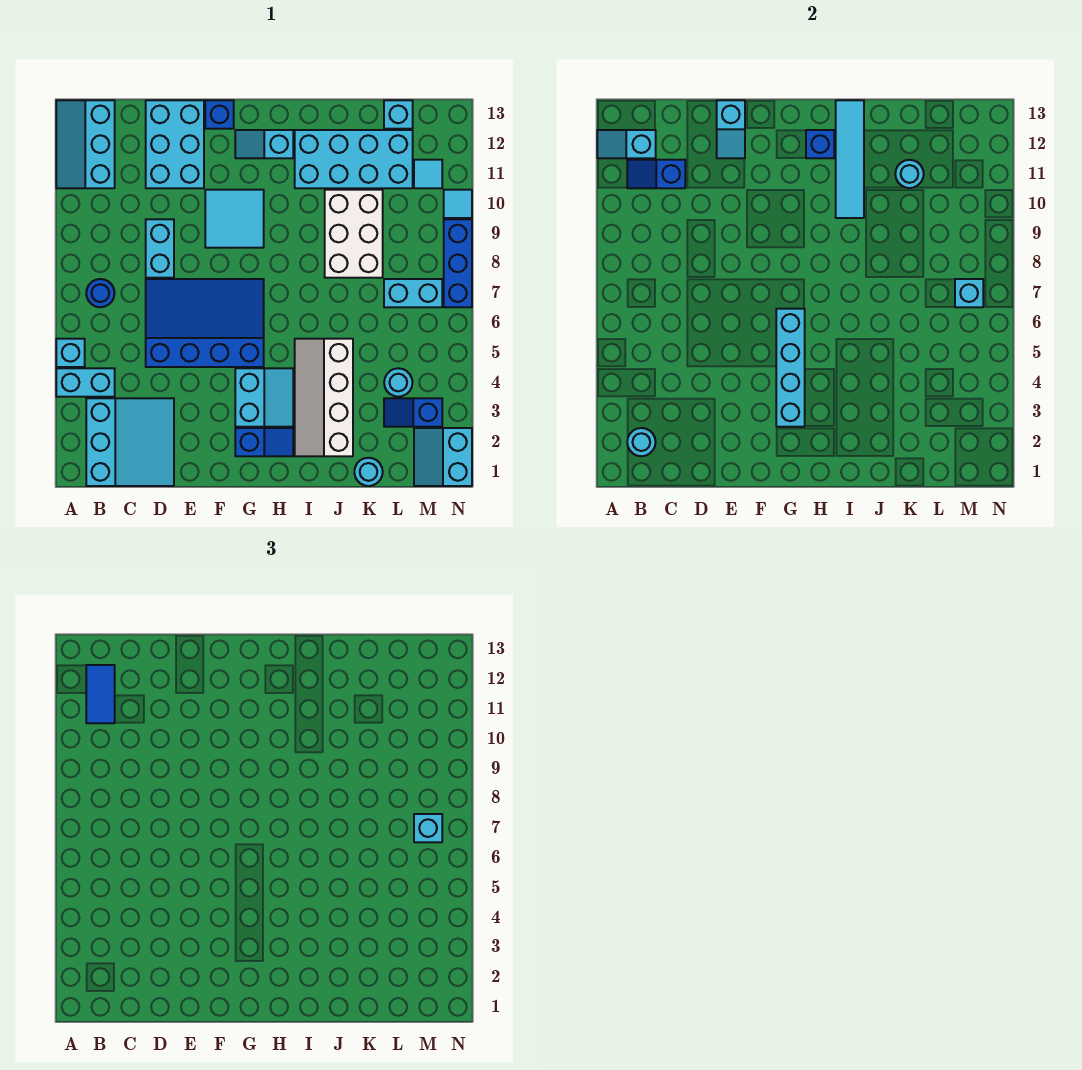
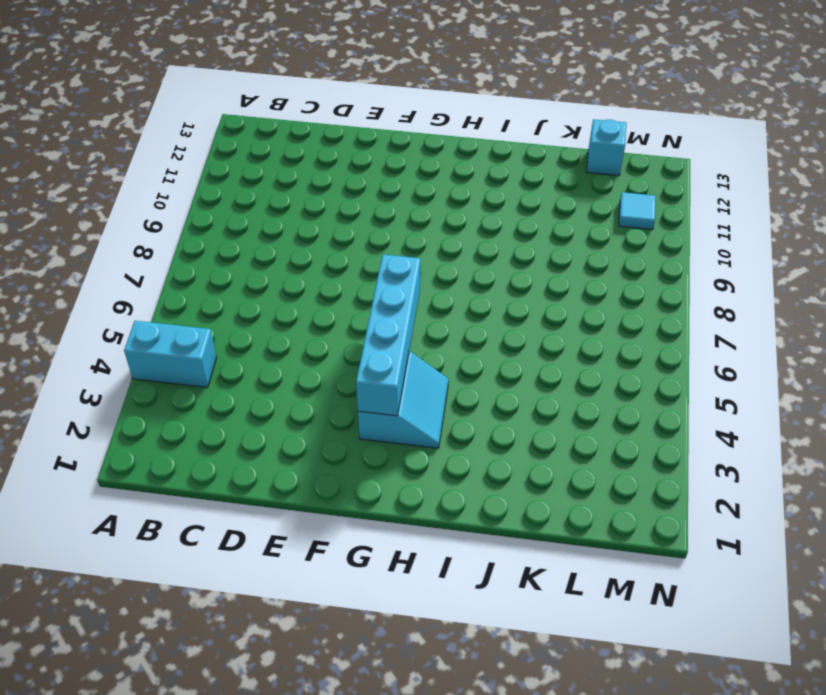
none -> cyan 1x1 brick [56,339,85,367]
none -> cyan 2x3 slope [56,100,115,188]
none -> cyan 3x3 slope [86,398,174,486]
none -> blue 1x1 round brick [86,279,115,307]

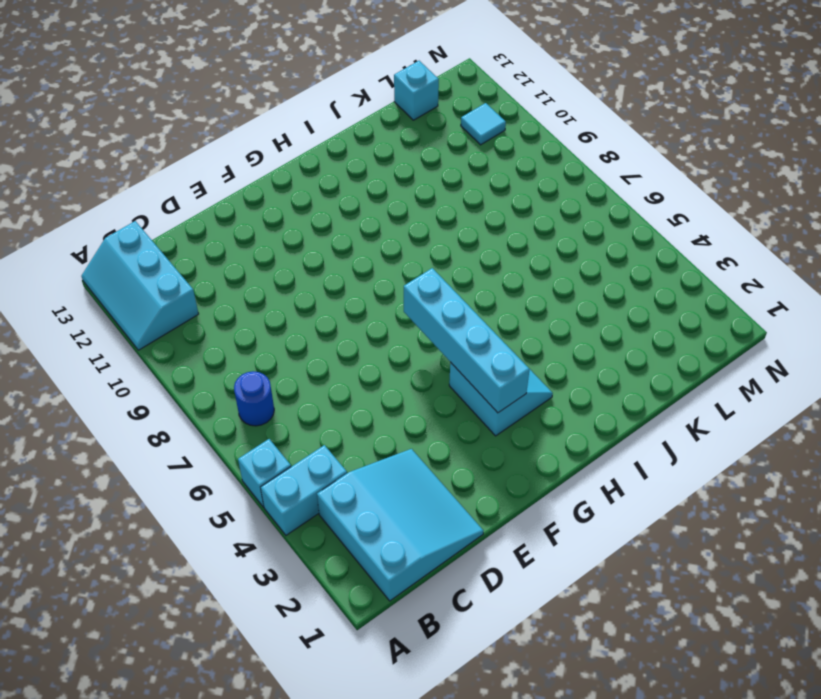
none -> blue 3x4 slope [146,279,264,367]
none -> cyan 1x2 brick [146,219,174,278]
none -> cyan 2x3 brick [146,100,204,188]
none -> cyan 2x2 tile [205,190,264,248]

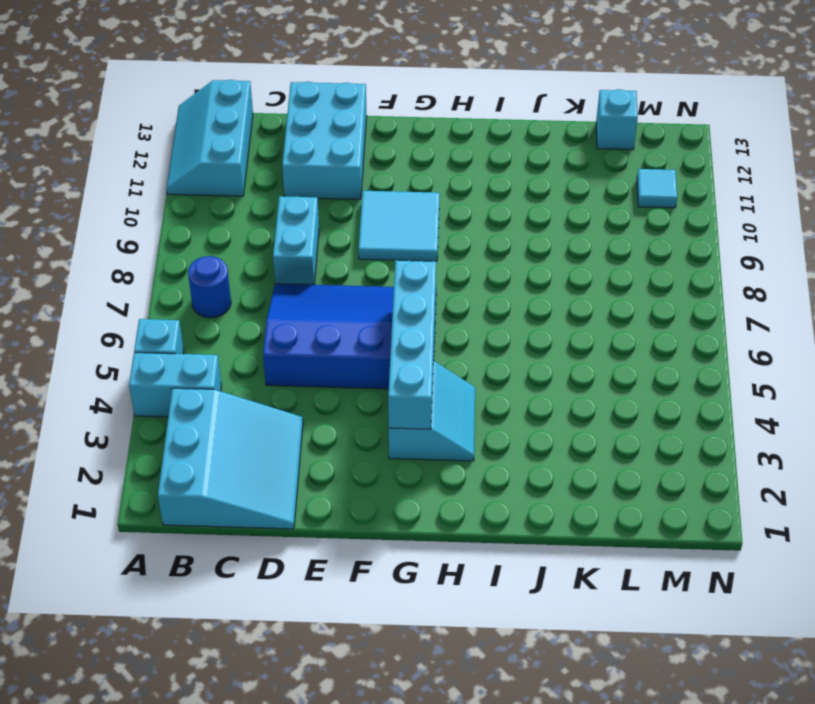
none -> blue 1x1 brick [205,100,234,129]
none -> blue 1x2 slope [235,428,293,456]
none -> cyan 1x2 slope [235,130,293,158]
none -> white 2x4 slope [295,339,353,456]

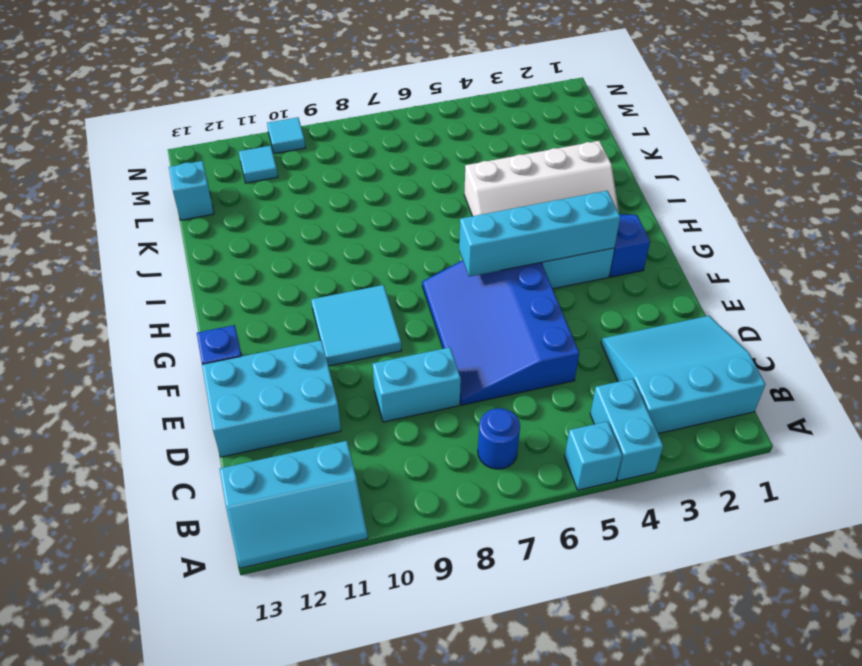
none -> cyan 1x2 slope [235,130,293,158]
none -> cyan 2x4 brick [295,130,413,188]
none -> white 2x3 brick [325,190,383,278]
none -> cyan 1x1 round brick [354,458,383,486]

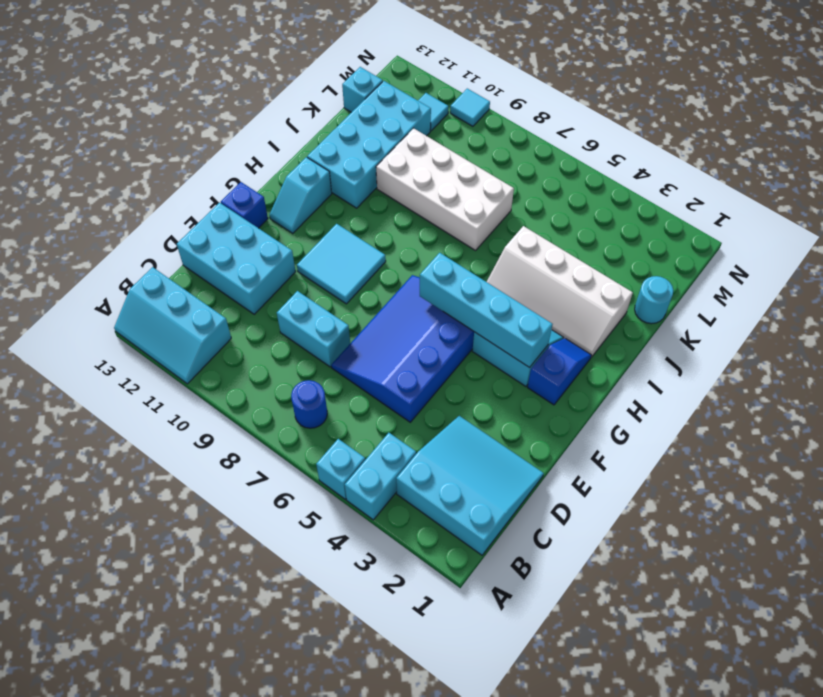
white 2x4 brick [376,128,514,250] -> white 2x3 brick [325,190,383,278]
none -> blue 1x2 slope [384,398,442,427]
none -> cyan 1x1 round brick [384,368,412,397]
none -> cyan 1x2 brick [384,279,442,307]
none -> cyan 2x2 slope [414,428,472,486]

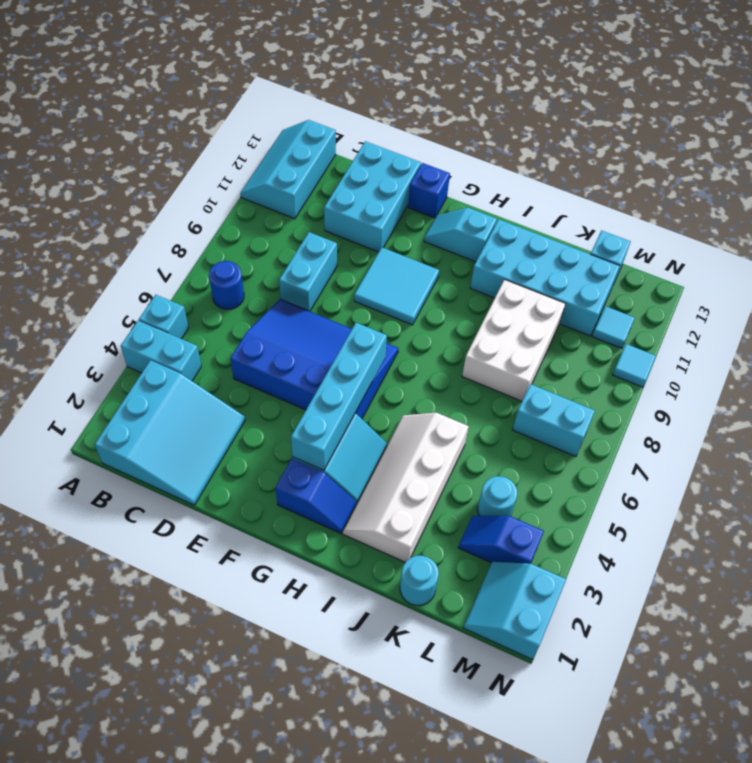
none -> blue 1x3 brick [444,219,472,307]
none -> cyan 1x2 slope [597,130,656,158]
none -> cyan 1x1 round brick [627,428,656,456]
none -> blue 1x2 slope [627,160,685,188]

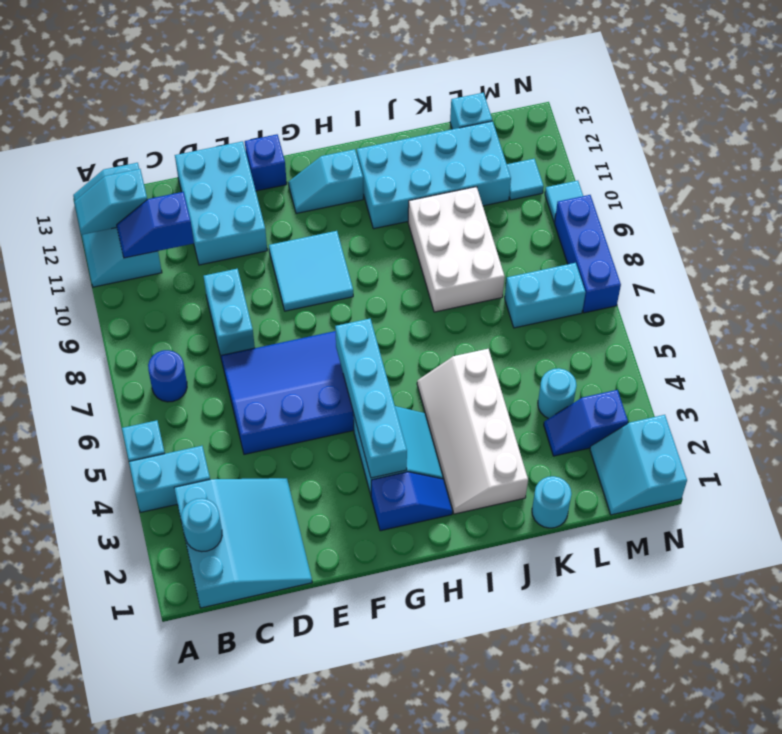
none -> cyan 1x2 slope [717,100,745,158]
none -> blue 1x1 brick [806,130,834,158]
none -> cyan 1x4 tile [836,100,864,218]
none -> cyan 1x1 round brick [895,160,924,188]

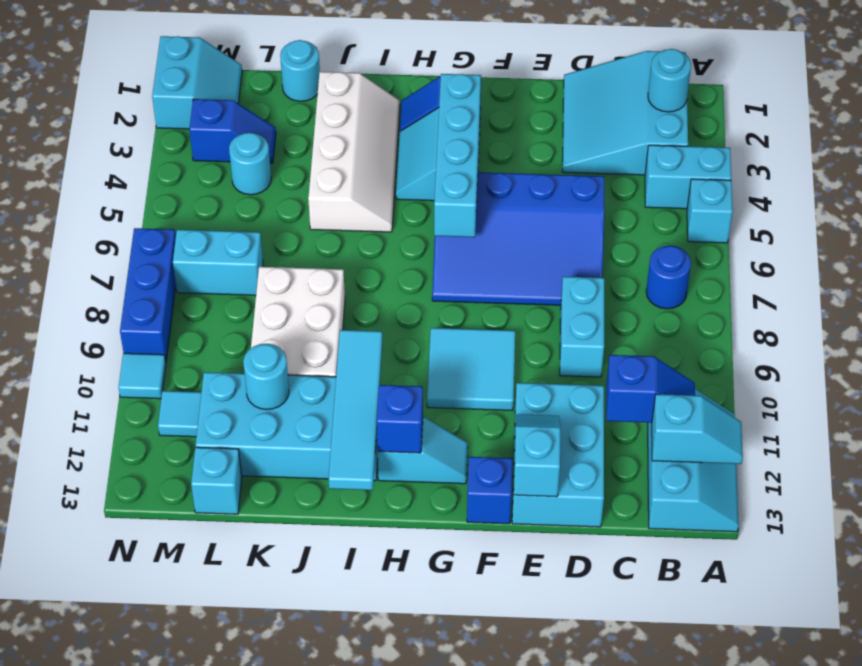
none -> cyan 1x1 brick [955,279,983,307]
none -> blue 1x2 tile [86,665,115,723]
none -> cyan 1x1 brick [414,814,442,842]

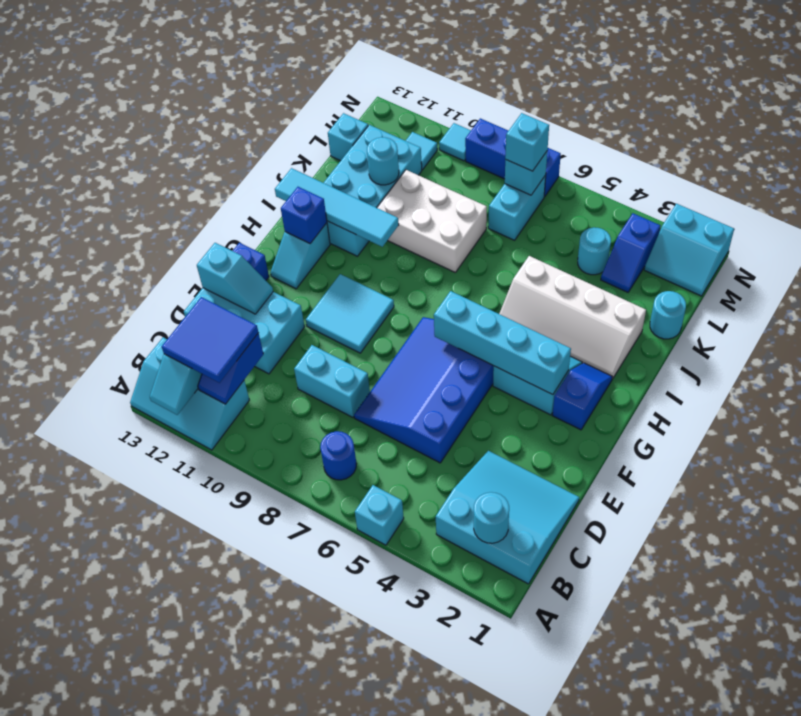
blue 2x2 tile [162,297,259,383] -> blue 1x2 tile [86,665,115,723]
none -> cyan 1x2 brick [56,368,115,397]

